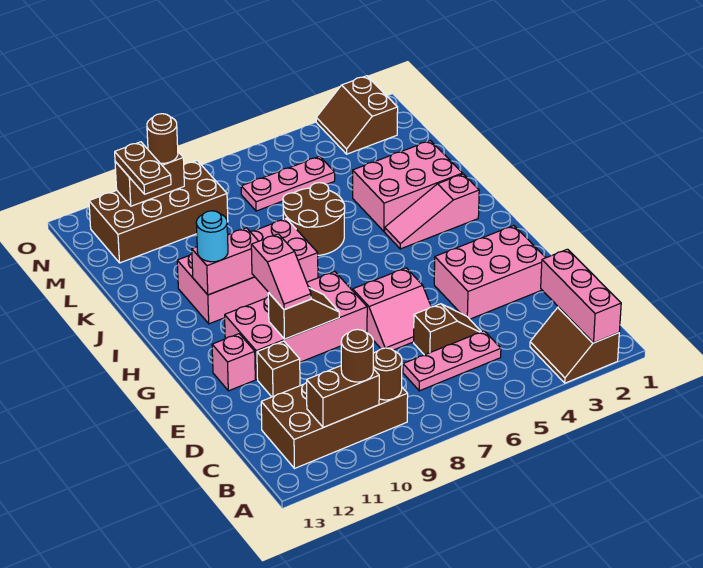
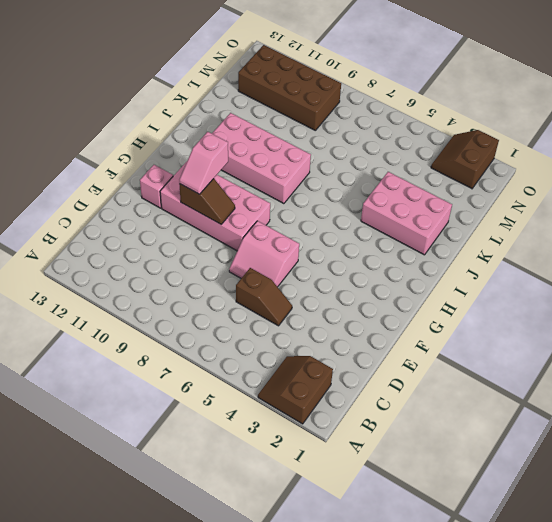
none -> brown 2x4 brick [261,383,408,469]
none -> pink 1x3 plate [403,331,501,391]
none -> pink 2x3 brick [434,226,546,319]

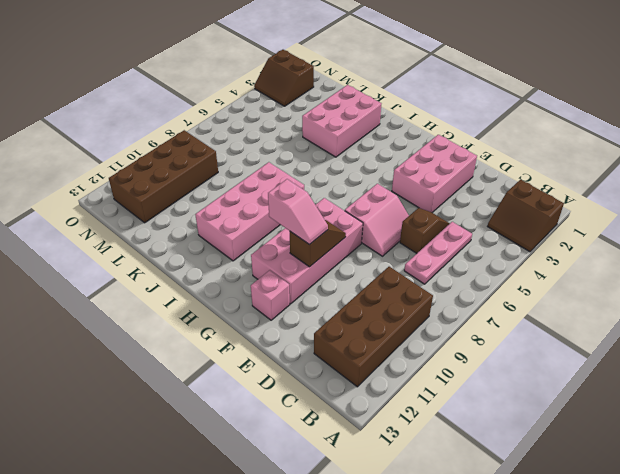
none -> brown 1x1 brick [257,341,300,397]
none -> pink 1x3 slope [385,174,479,249]
none -> brown 2x2 round brick [283,183,345,255]

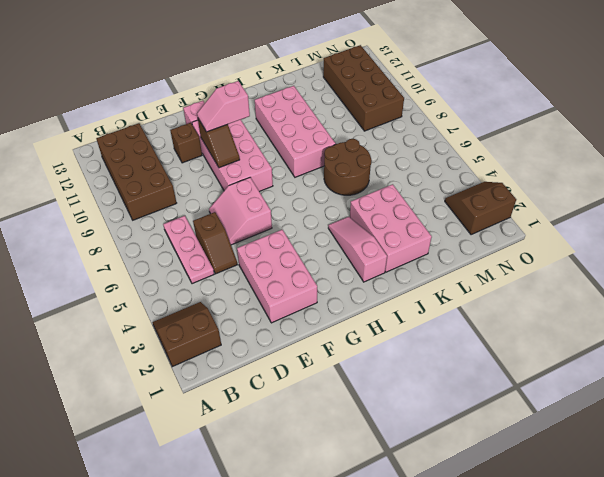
none -> pink 1x3 plate [241,156,335,211]
none -> pink 1x3 brick [541,249,621,343]
none -> brown 1x1 round brick [373,348,402,400]

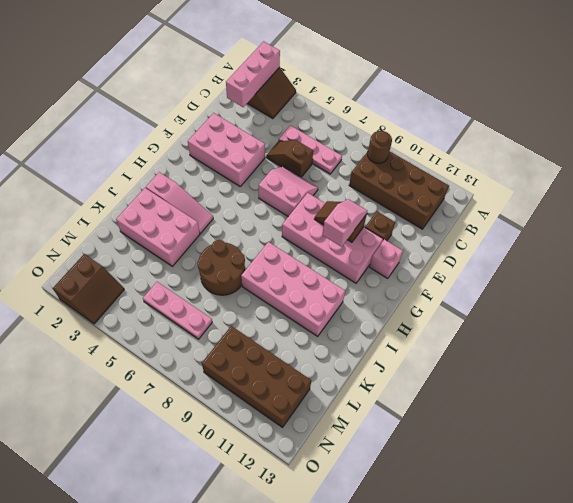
none -> brown 1x2 brick [307,366,379,427]
none -> pink 1x2 brick [192,228,258,295]
none -> brown 1x2 brick [115,152,184,206]

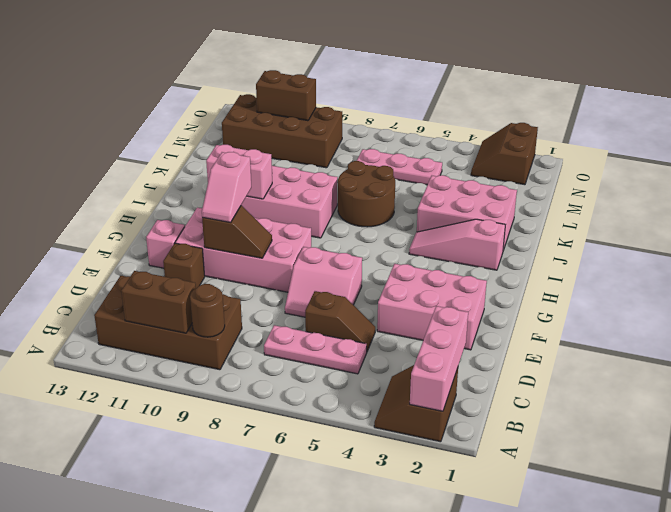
none -> brown 1x1 round brick [341,329,373,382]
none -> cyan 1x1 round brick [196,211,228,262]
none -> brown 1x2 plate [115,142,171,194]

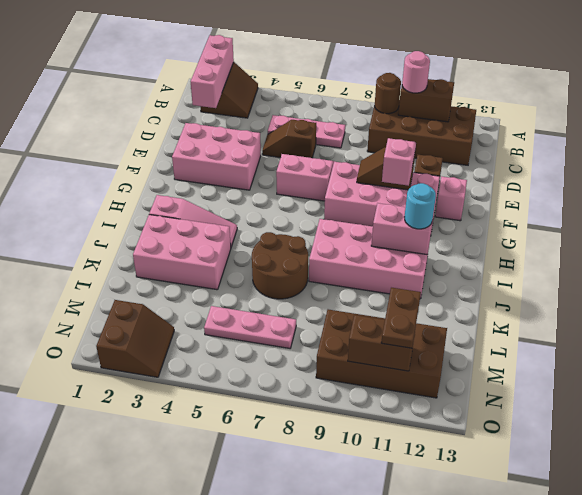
pink 1x1 round brick [402,51,430,93] -> brown 1x1 round brick [341,329,373,382]
none -> brown 1x1 round brick [147,114,178,163]

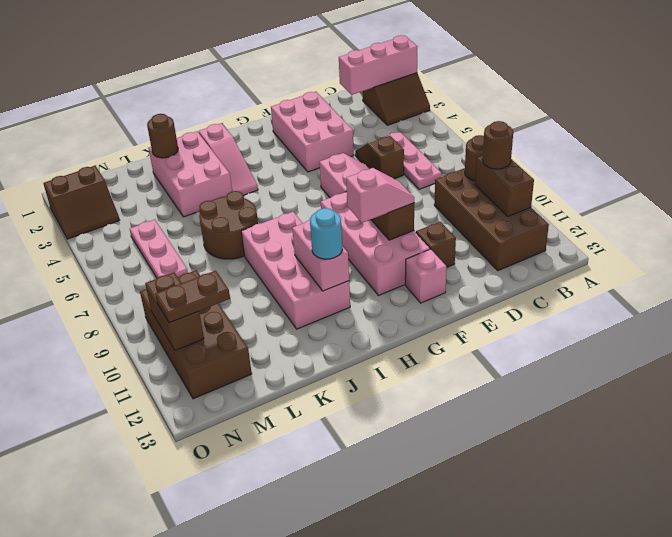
brown 1x1 round brick [147,114,178,158] -> brown 1x1 round brick moved to [147,114,178,163]

